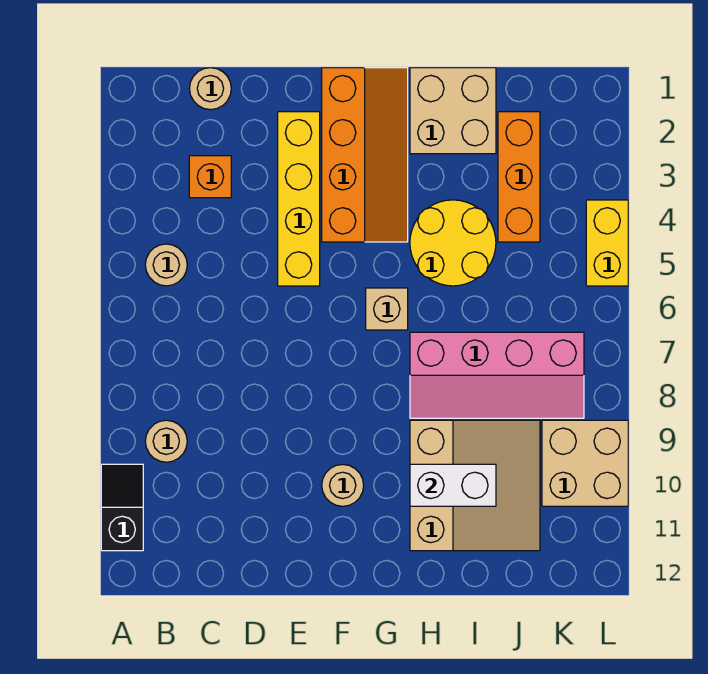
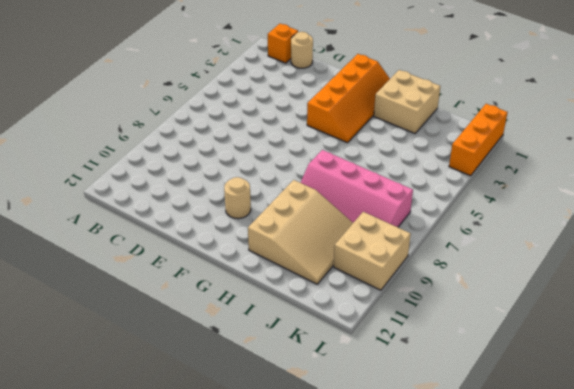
orange 1x1 brick [268,24,298,63] -> orange 1x1 brick moved to [189,156,231,198]
orange 1x3 brick [449,104,507,176] -> orange 1x3 brick moved to [498,112,540,242]
none -> black 1x2 slope [101,464,143,551]
none -> tan 1x1 round brick [145,244,187,286]
none -> tan 1x1 round brick [145,420,187,462]

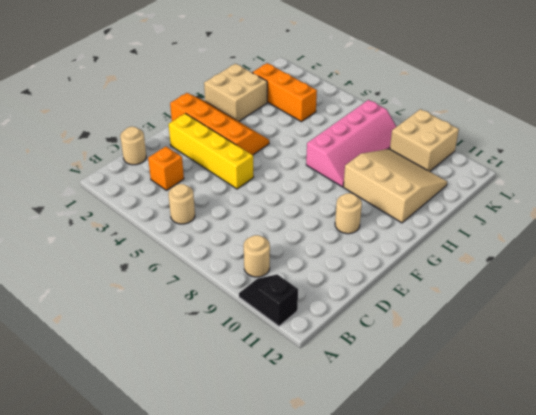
none -> tan 1x1 brick [366,288,408,330]
none -> yellow 2x2 round brick [410,200,496,286]
none -> yellow 1x2 brick [586,200,628,286]

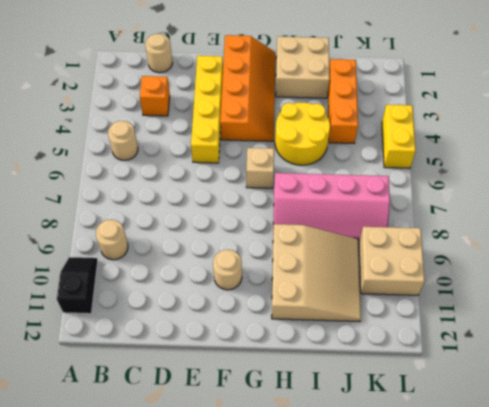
none -> white 1x2 brick [410,464,496,506]

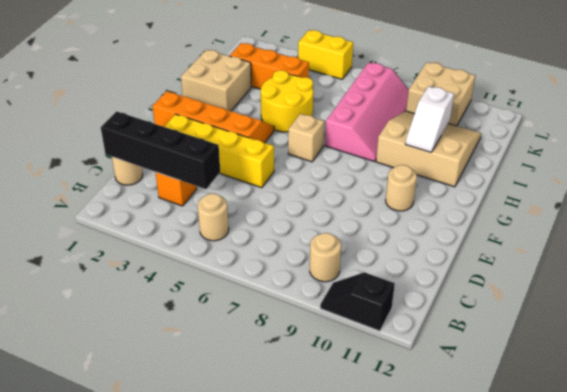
black 1x4 brick [101,111,220,189] -> none
white 1x2 slope [405,86,454,152] -> white 1x2 brick [410,464,496,506]

